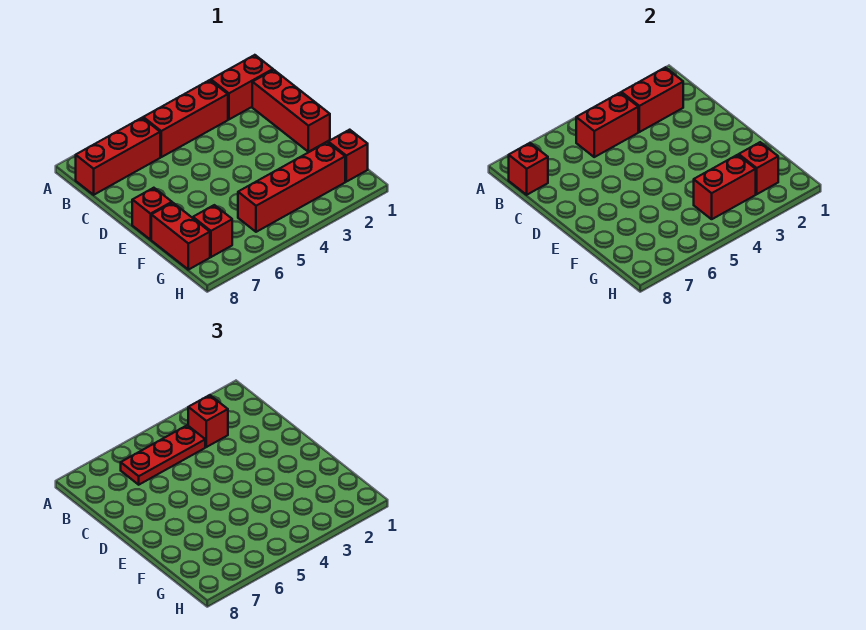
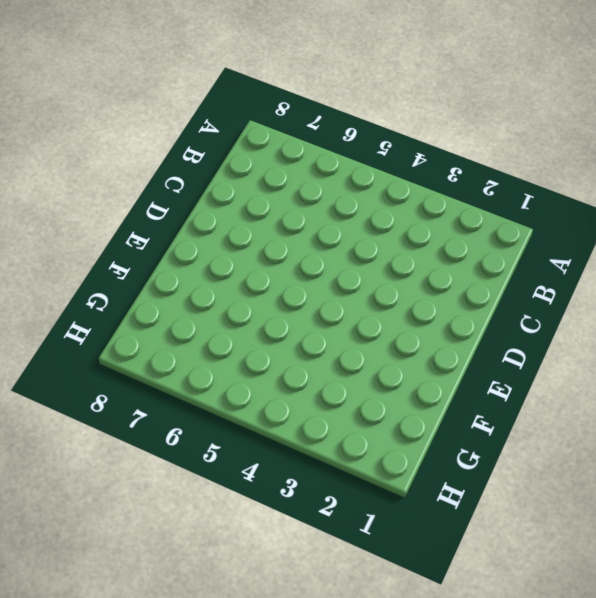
none -> red 1x2 brick [211,55,273,119]
none -> red 1x3 brick [143,80,228,157]
none -> red 1x3 brick [76,118,160,195]

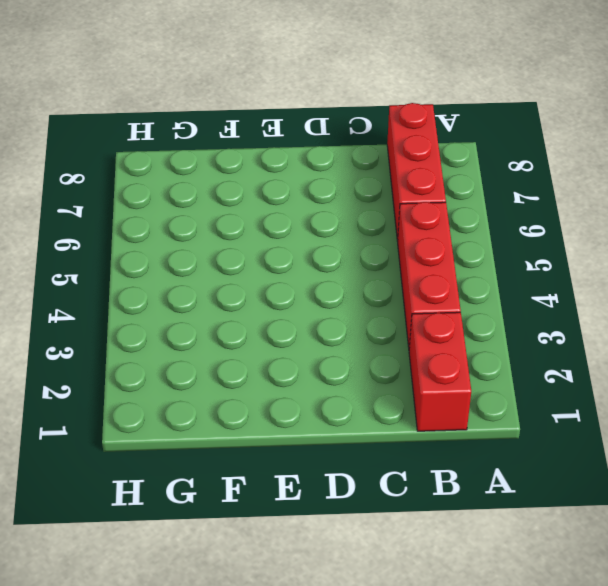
none -> red 1x3 brick [252,70,330,152]
none -> red 1x1 brick [132,188,172,240]
none -> red 1x2 brick [151,203,210,270]

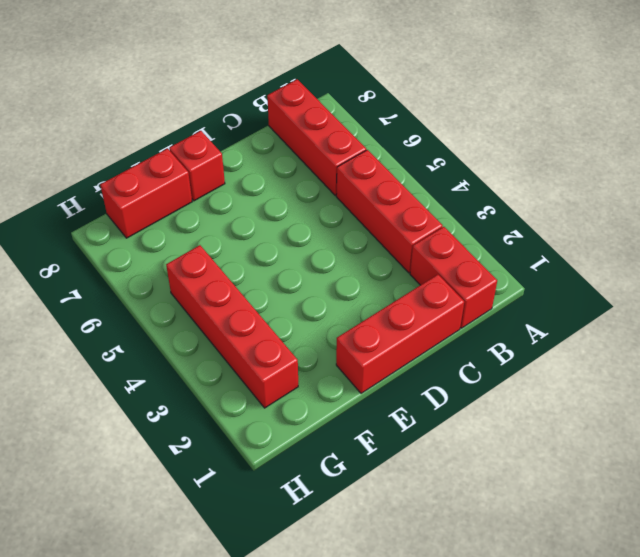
none -> red 1x1 brick [328,130,368,182]
none -> red 1x1 brick [193,205,232,257]
none -> red 1x2 brick [621,67,683,132]

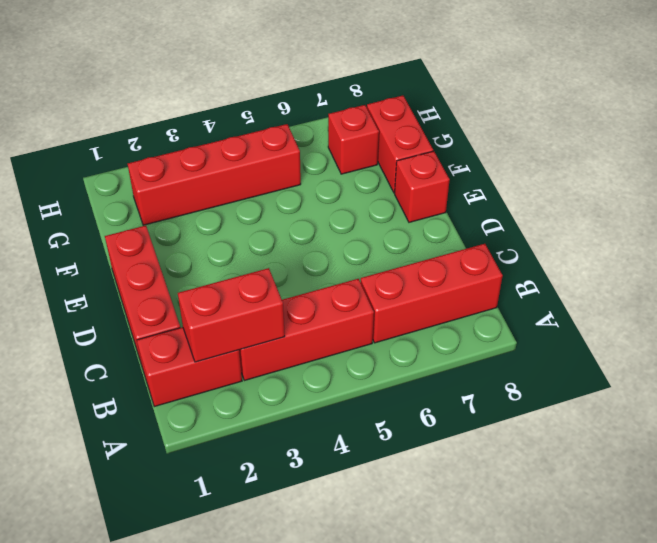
none -> red 1x1 brick [328,130,368,182]
none -> red 1x2 brick [576,93,638,157]
none -> red 1x1 brick [509,143,548,195]

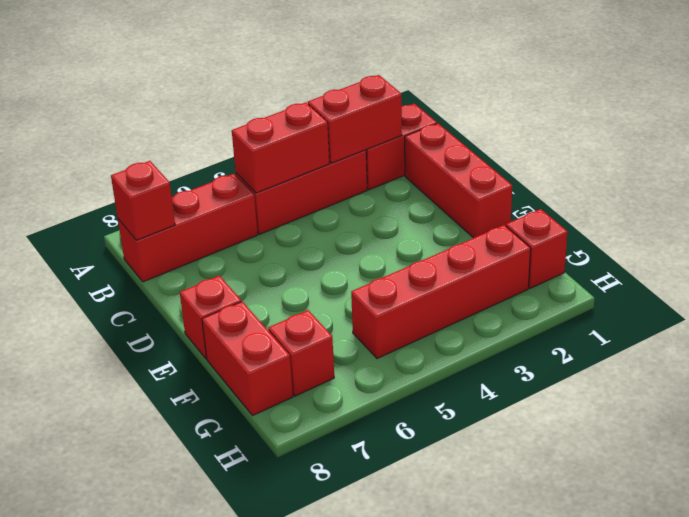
none -> red 1x1 brick [739,142,778,194]
none -> red 1x2 brick [694,155,756,219]
none -> red 1x1 brick [188,395,228,447]

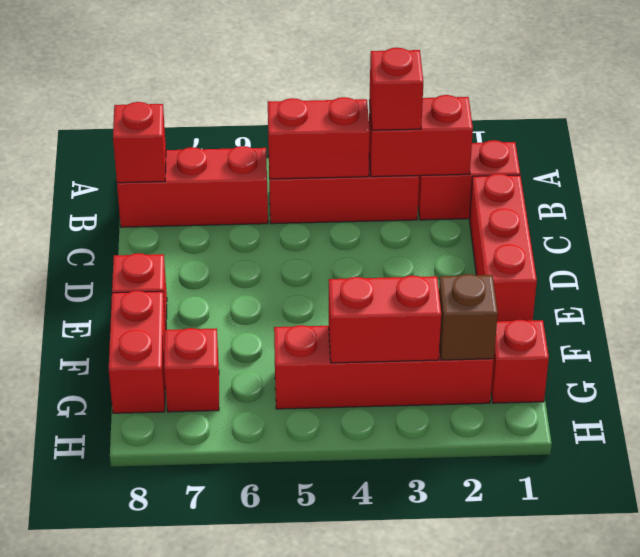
brown 1x1 brick [439,274,498,360] -> red 1x1 brick [739,142,778,194]
none -> red 1x3 plate [121,425,205,485]

